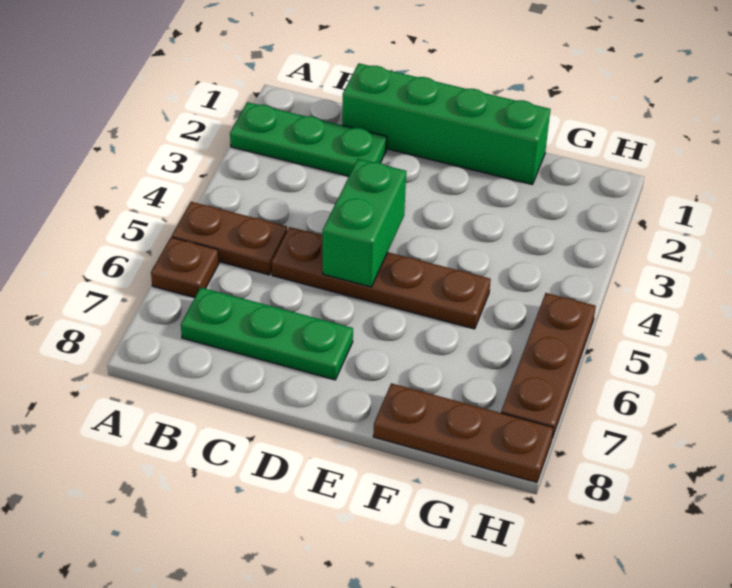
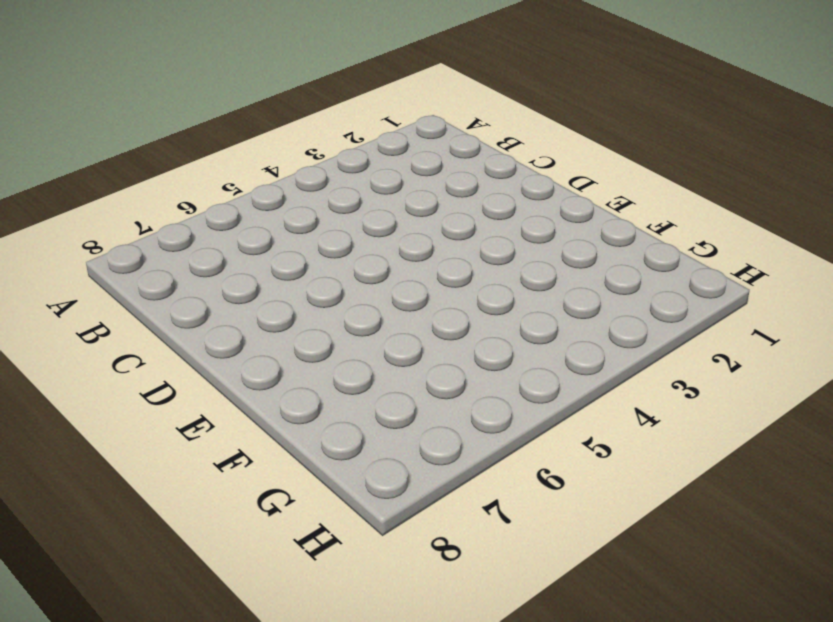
none -> green 1x3 plate [230,102,387,176]
none -> brown 1x2 plate [172,202,287,275]

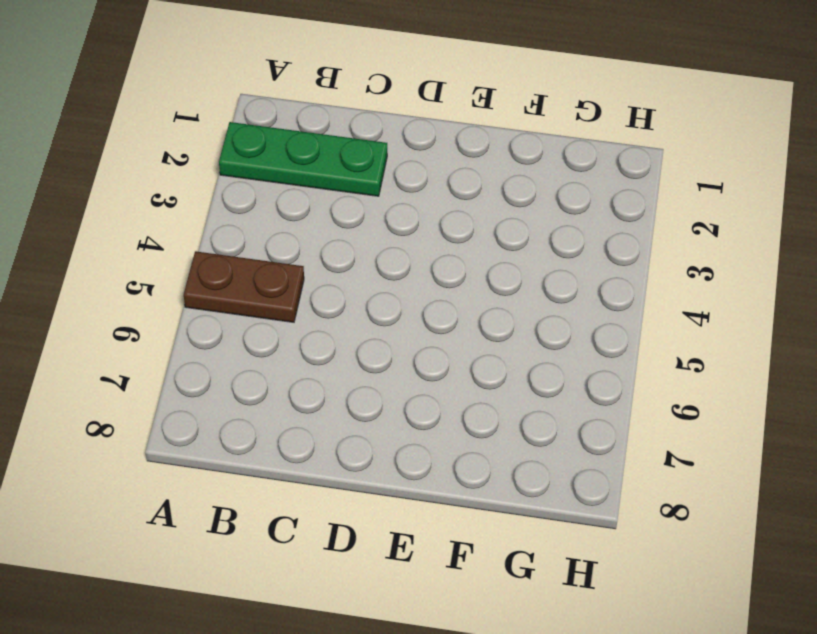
none -> brown 1x1 plate [151,237,219,298]
none -> green 1x3 plate [181,288,353,380]

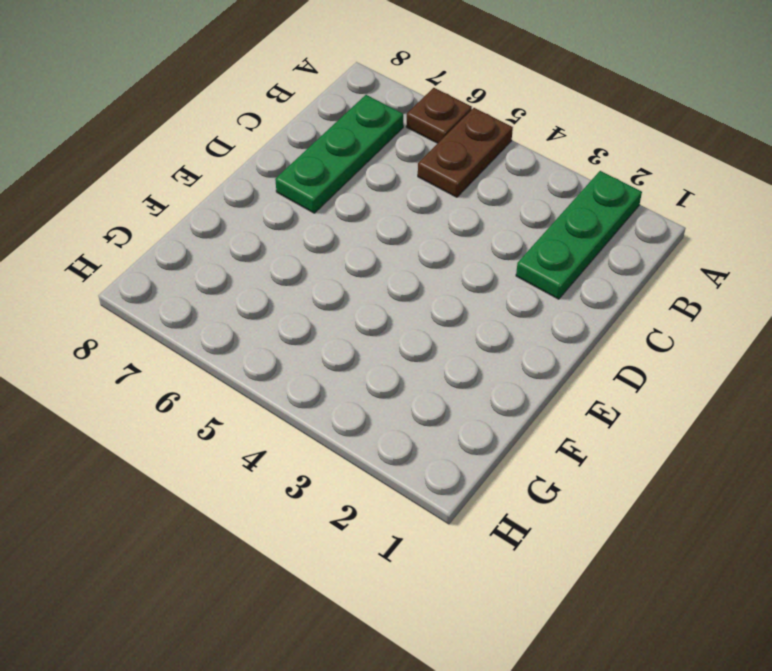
none -> green 1x4 brick [342,63,550,185]
none -> brown 1x4 plate [272,227,491,329]

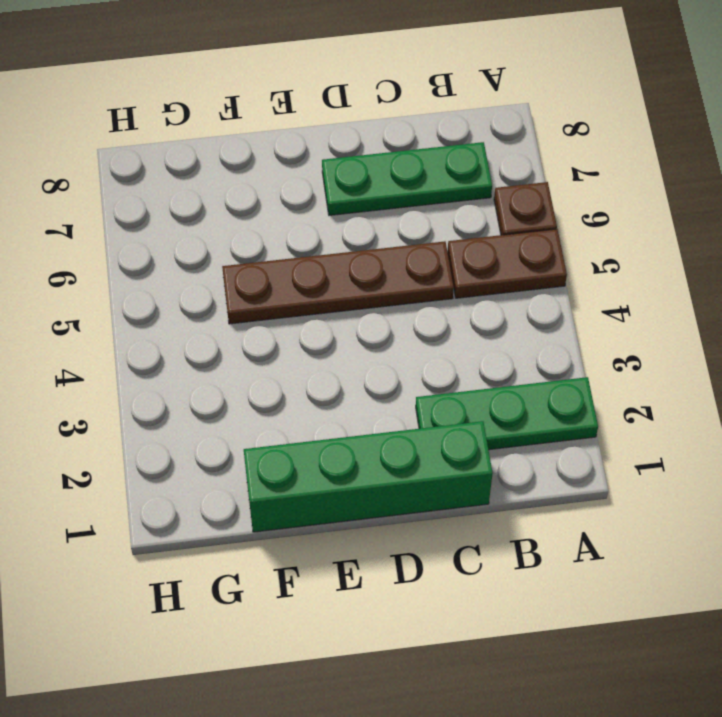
none -> brown 1x3 plate [373,383,553,482]
none -> brown 1x3 plate [501,293,596,438]

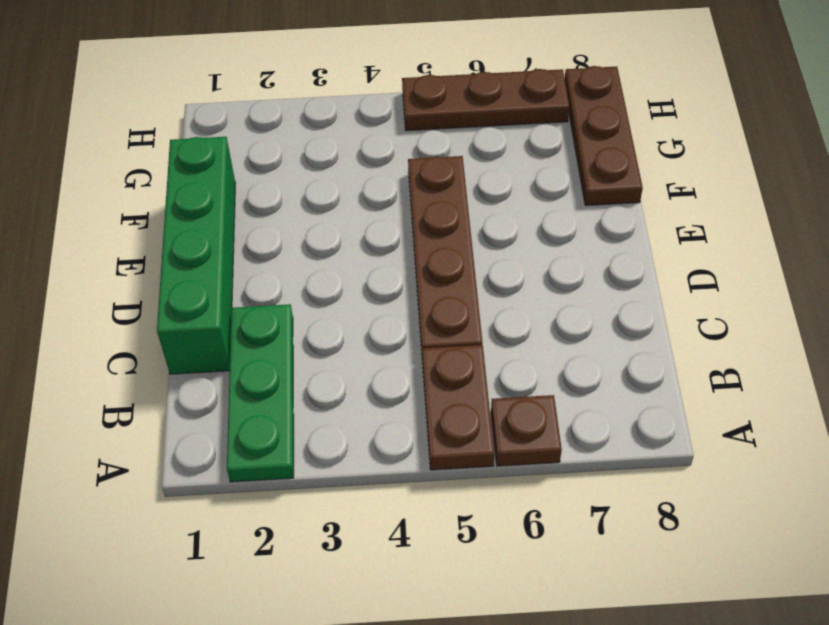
none -> green 1x3 plate [181,288,353,380]
none -> green 1x2 brick [323,159,406,287]

